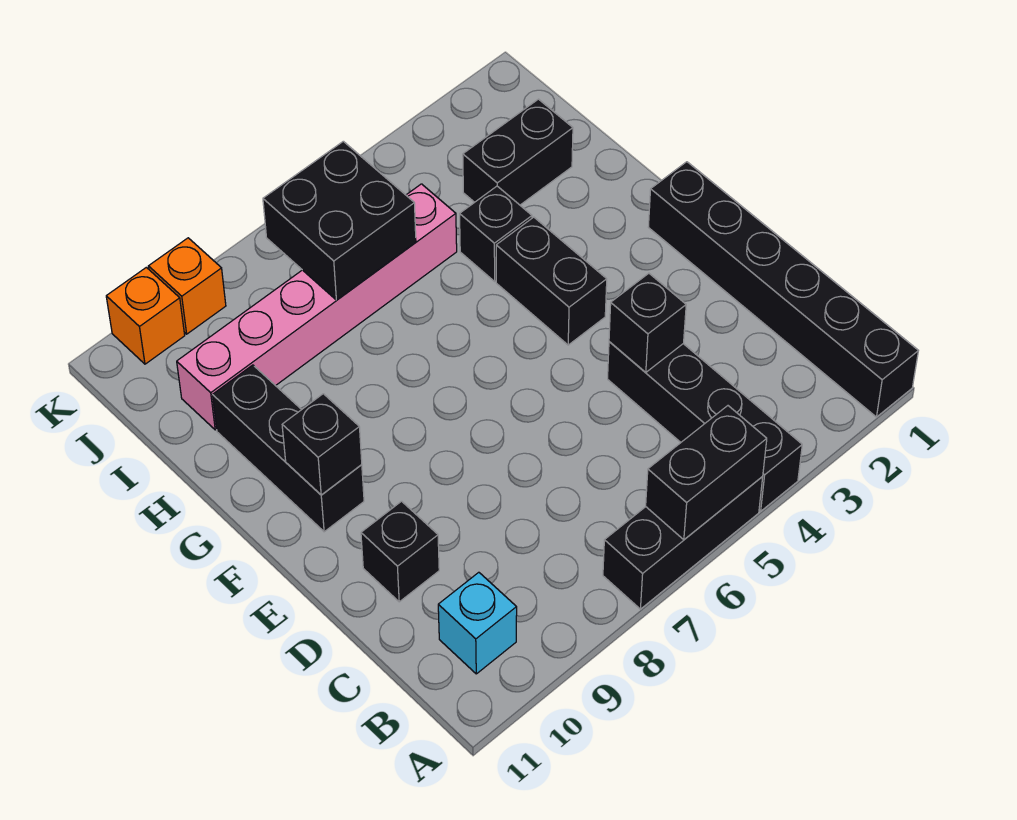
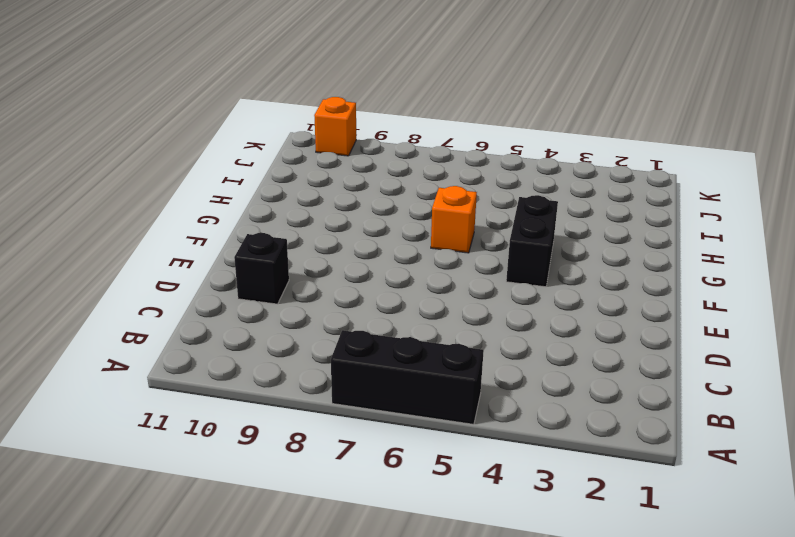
orange 1x1 brick [431,186,477,253] -> orange 1x1 brick moved to [149,238,226,334]
none -> black 1x6 brick [648,162,918,417]
none -> black 1x4 brick [608,342,802,511]
none -> cyan 1x1 brick [438,572,517,674]

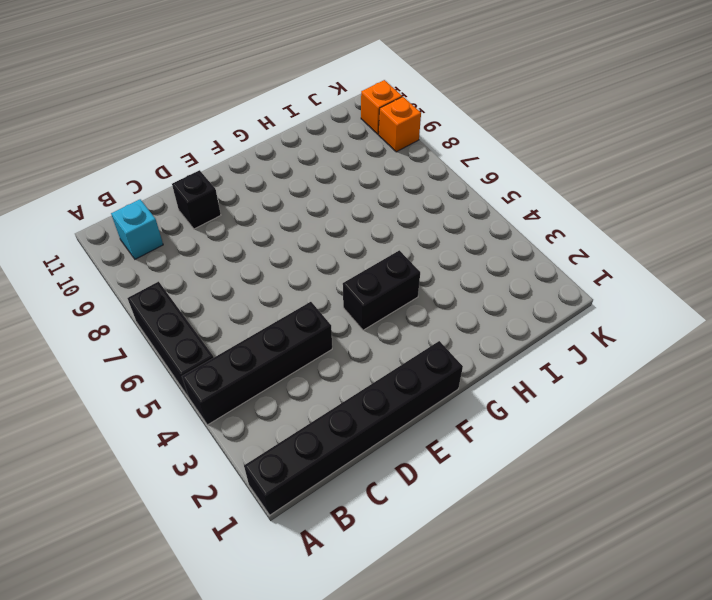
none -> black 1x3 brick [213,365,364,532]
none -> black 1x1 brick [460,186,532,281]
none -> black 1x2 brick [463,99,573,205]

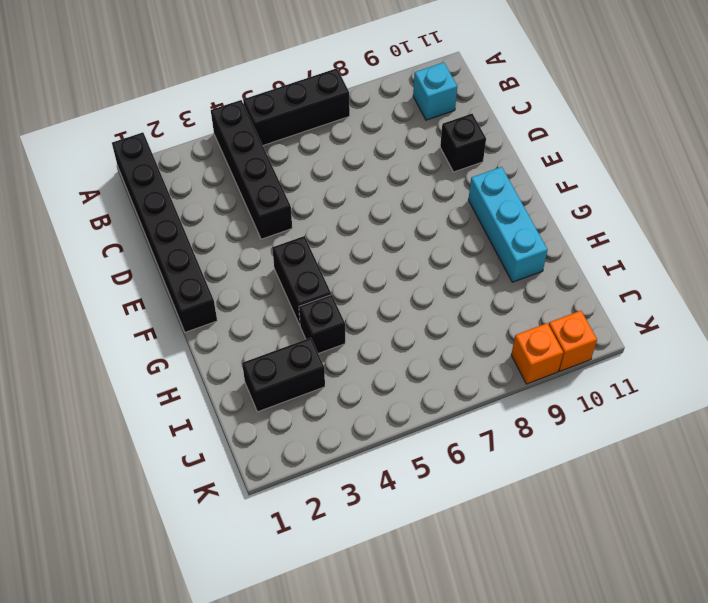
cyan 1x3 brick [468,167,547,282] -> black 1x3 brick [213,365,364,532]
none -> pink 1x6 brick [177,184,457,430]
none -> black 1x2 brick [646,406,767,540]
none -> black 1x1 brick [609,273,686,372]

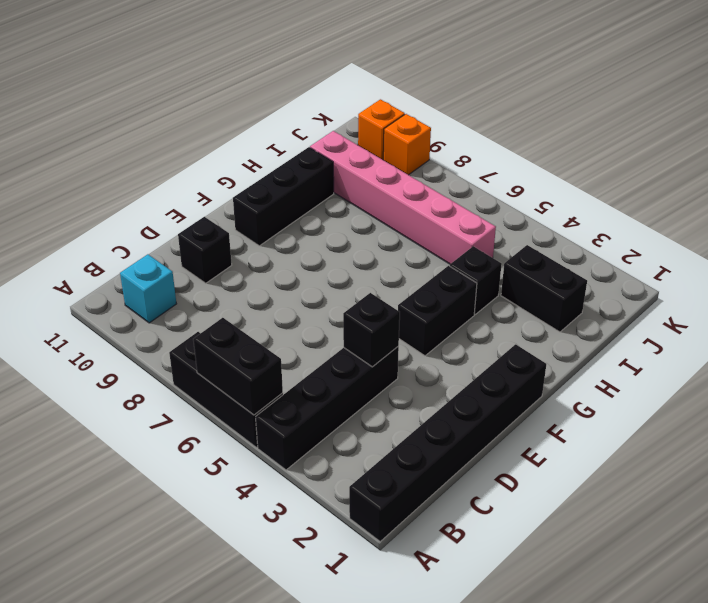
none -> black 1x1 brick [282,394,362,495]
none -> black 2x2 brick [263,141,416,300]

